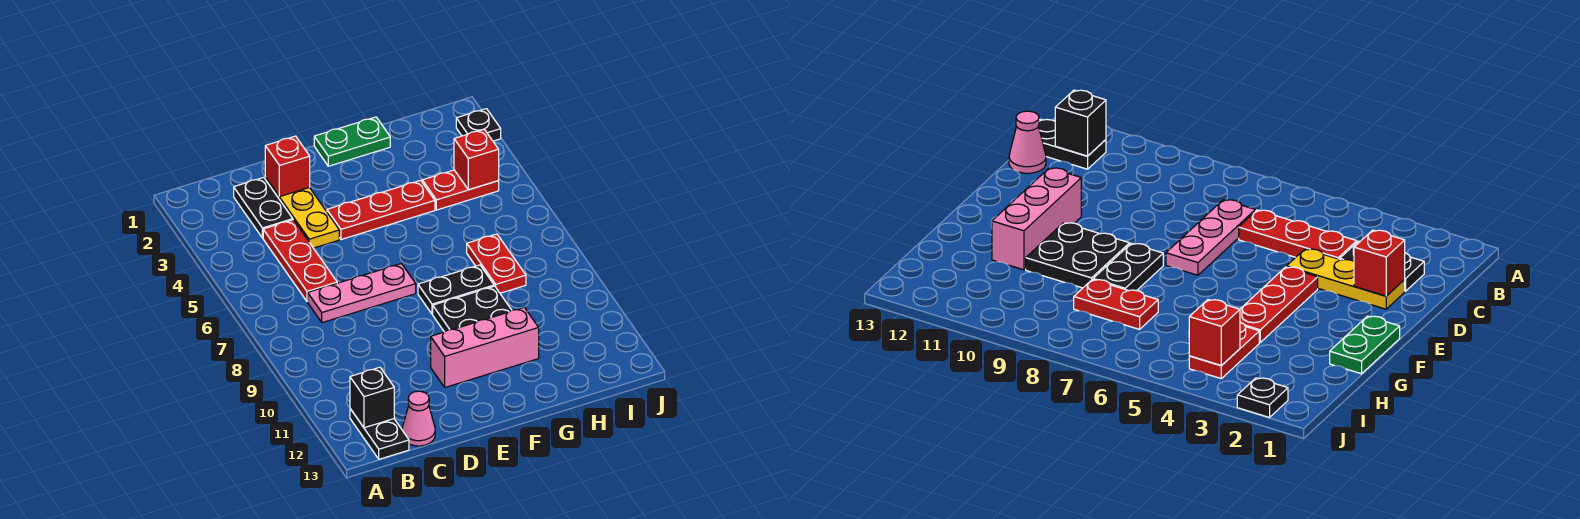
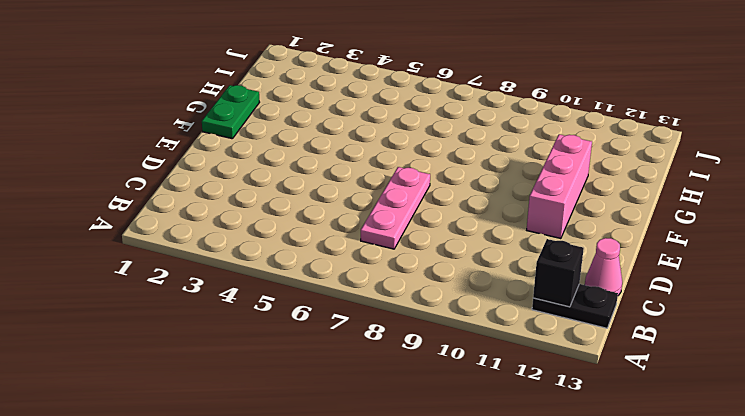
none -> black 1x2 plate [234,178,293,238]
none -> red 1x3 plate [263,220,337,301]
none -> yellow 1x3 plate [265,177,339,248]

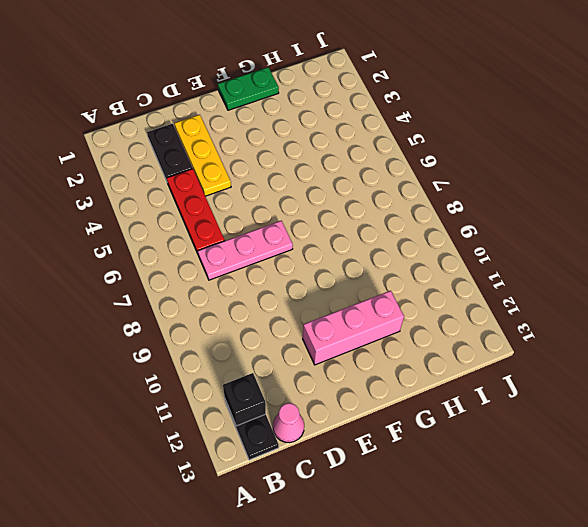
none -> red 1x3 plate [327,180,435,240]
none -> black 1x2 plate [418,265,494,314]
none -> black 2x2 plate [433,286,511,332]

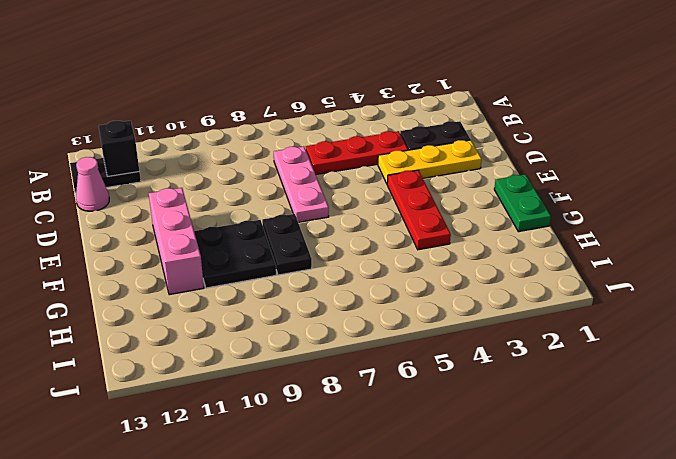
none -> red 1x2 plate [422,170,499,210]
none -> red 1x2 plate [467,234,526,293]
none -> black 1x1 plate [456,109,501,141]

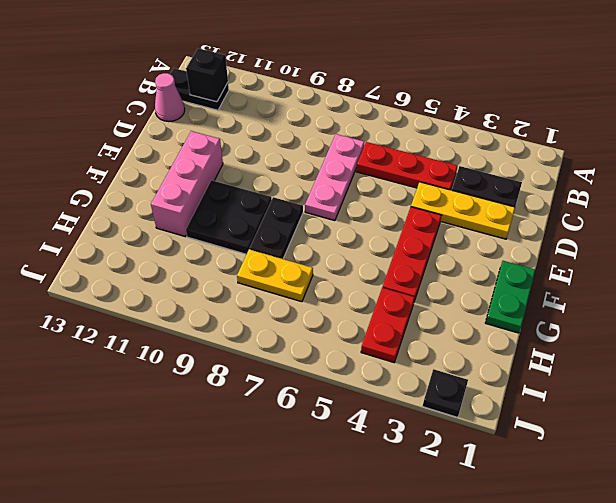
yellow 1x2 plate [237,249,313,302] -> red 1x2 plate [467,234,526,293]
none -> red 1x1 brick [265,136,310,197]
none -> red 1x1 brick [454,129,499,190]

